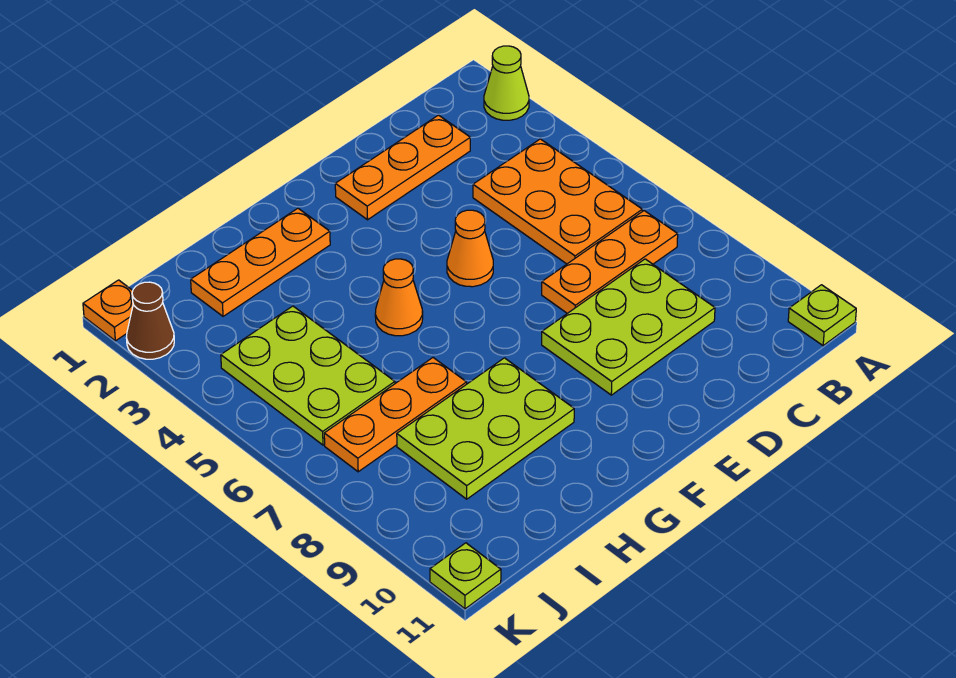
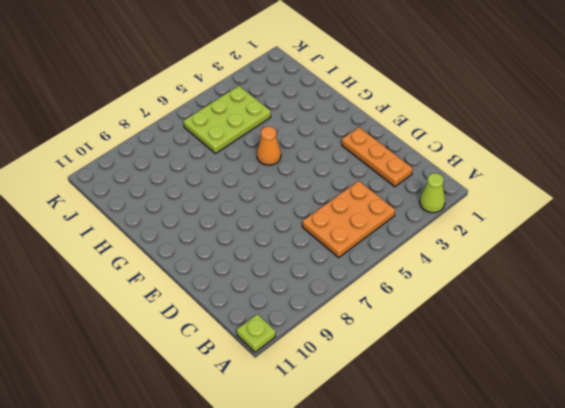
none -> orange 1x3 plate [542,211,678,313]
none -> lime 2x3 plate [542,259,715,395]
none -> orange 1x1 cone [447,210,493,287]

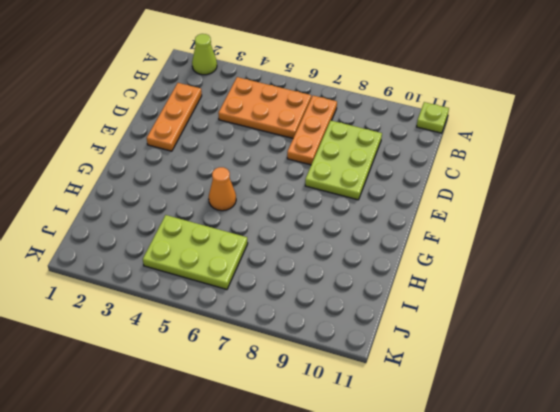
none -> orange 1x1 cone [447,210,493,287]
none -> orange 1x3 plate [191,208,330,316]
none -> lime 2x3 plate [397,358,574,499]

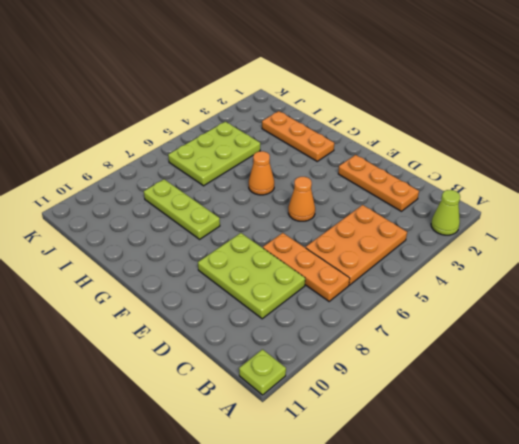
lime 1x3 plate [144,179,220,239] -> lime 2x3 plate [397,358,574,499]
none -> orange 1x3 plate [324,358,467,472]
none -> orange 1x1 plate [83,280,133,341]
none -> brown 1x1 cone [126,282,174,359]

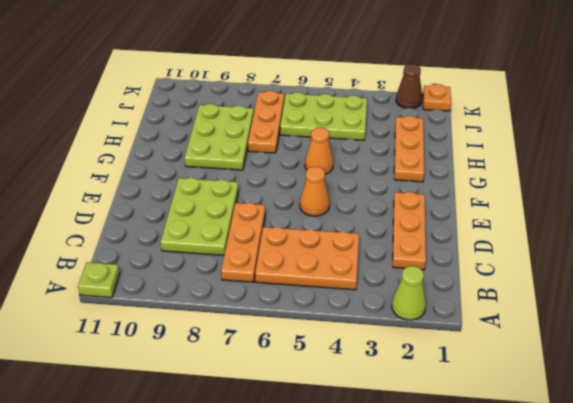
none -> lime 1x1 plate [430,543,501,609]

